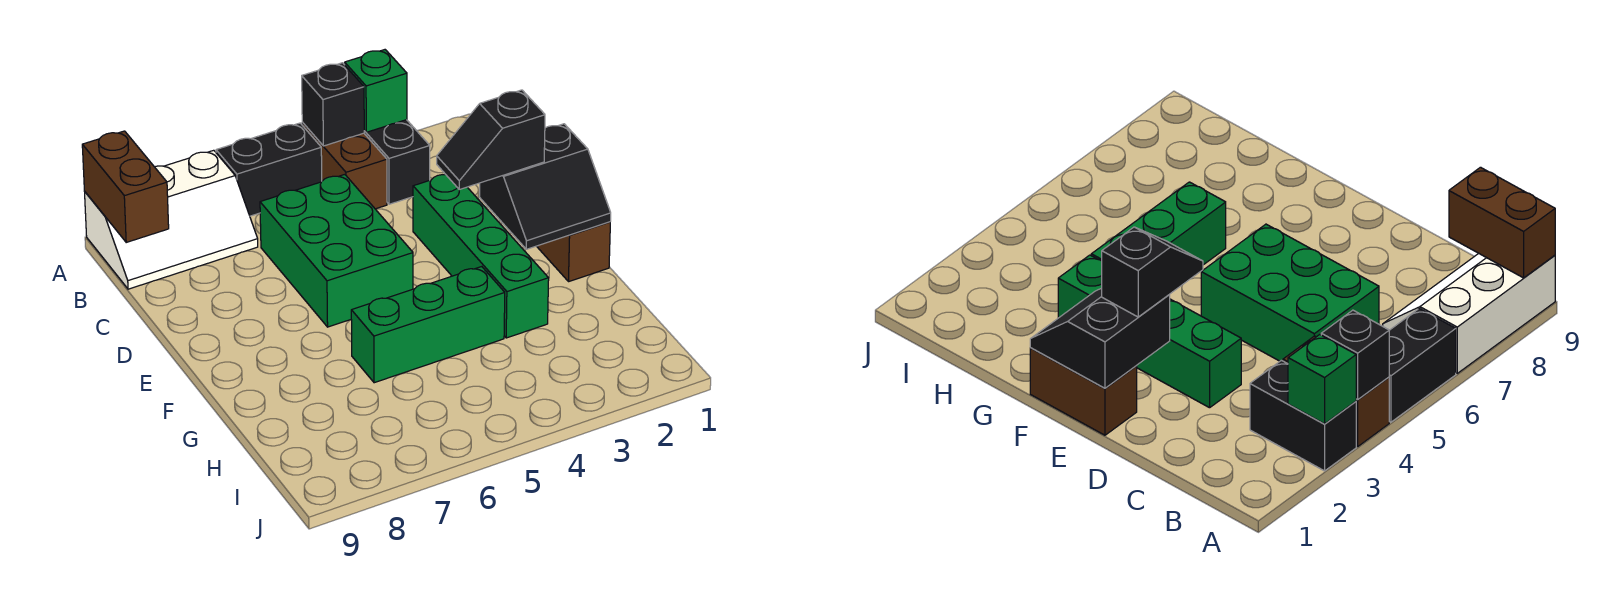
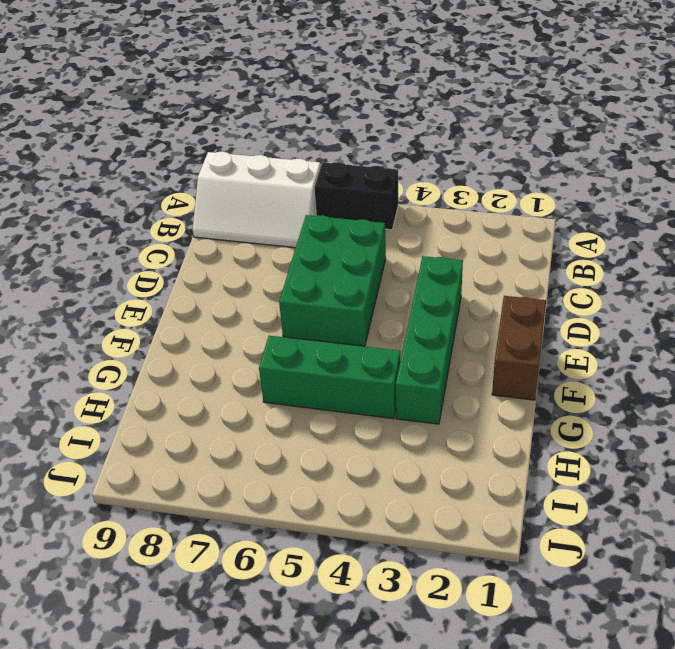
none -> black 1x2 brick [364,120,430,204]
none -> brown 1x2 brick [302,123,387,209]
none -> green 1x1 brick [345,50,407,132]

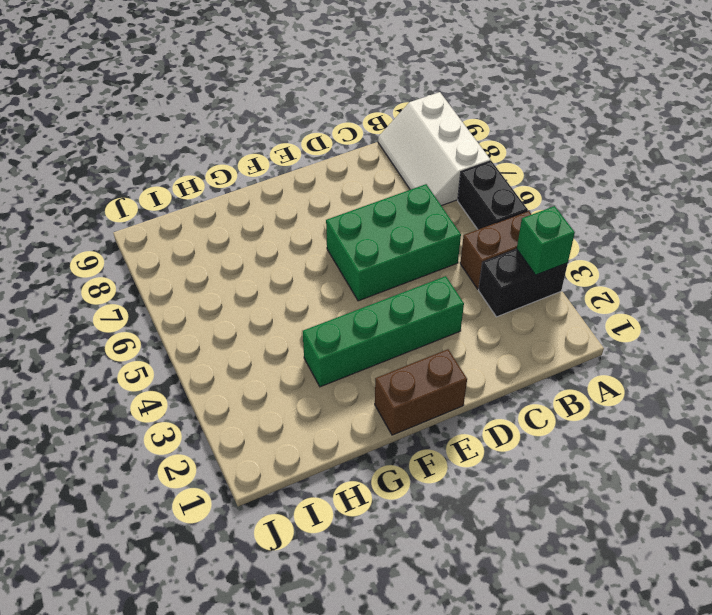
none -> green 1x3 brick [351,267,505,383]
none -> black 1x1 brick [302,63,364,146]
none -> brown 1x2 brick [82,131,169,242]

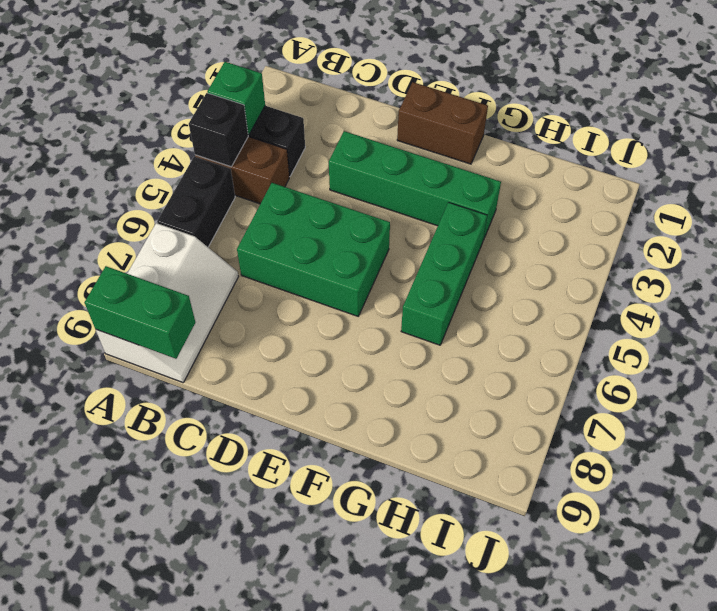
green 1x2 brick [85,266,196,359] -> brown 1x2 brick [82,131,169,242]
none -> black 2x2 slope [480,124,611,249]
none -> black 1x2 slope [437,90,545,190]

